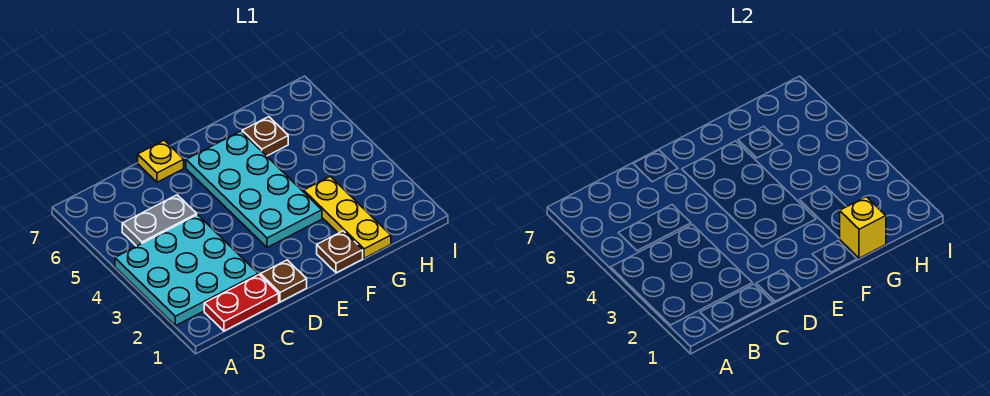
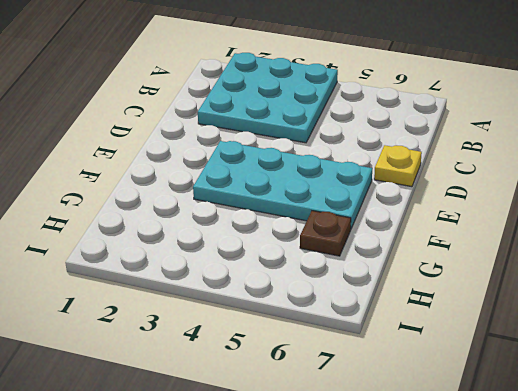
none -> red 1x2 plate [204,275,279,331]
none -> grey 1x2 plate [122,195,197,246]

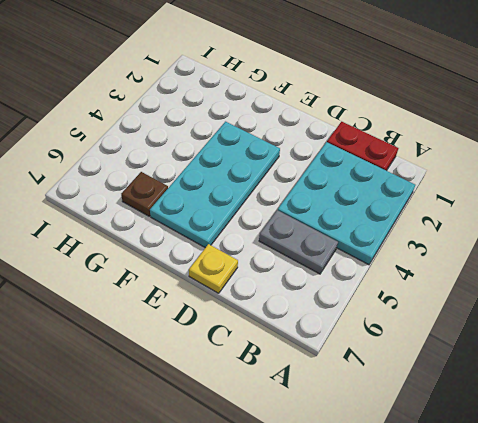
none -> brown 1x1 plate [261,260,307,302]
none -> brown 1x1 plate [317,231,363,273]

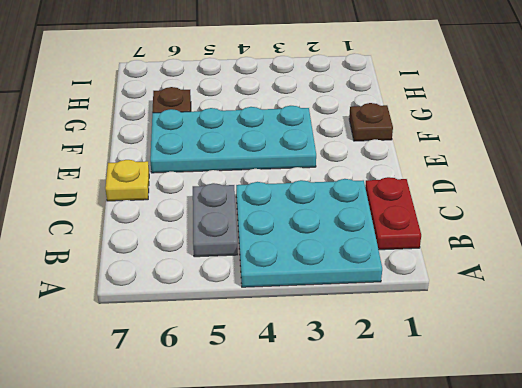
none -> brown 1x1 plate [261,260,307,302]
none -> yellow 1x3 plate [304,176,391,258]

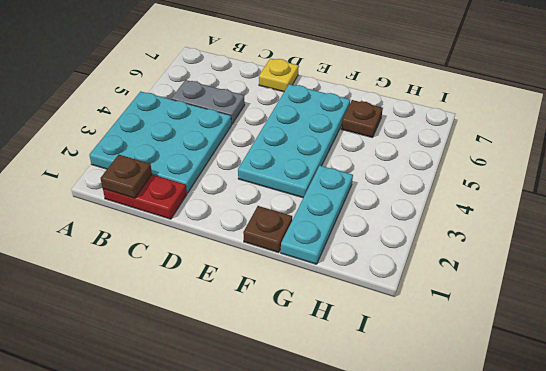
brown 1x1 plate [101,155,152,198] -> brown 1x1 plate moved to [261,260,307,302]
cyan 1x3 plate [281,166,353,264] -> yellow 1x3 plate [304,176,391,258]
none -> yellow 1x1 brick [839,197,886,258]

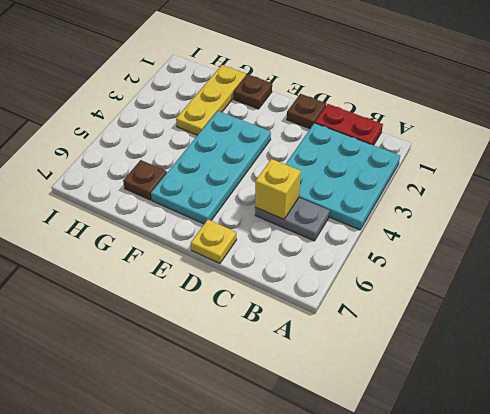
yellow 1x1 brick [255,159,301,219] -> yellow 1x1 brick moved to [839,197,886,258]

